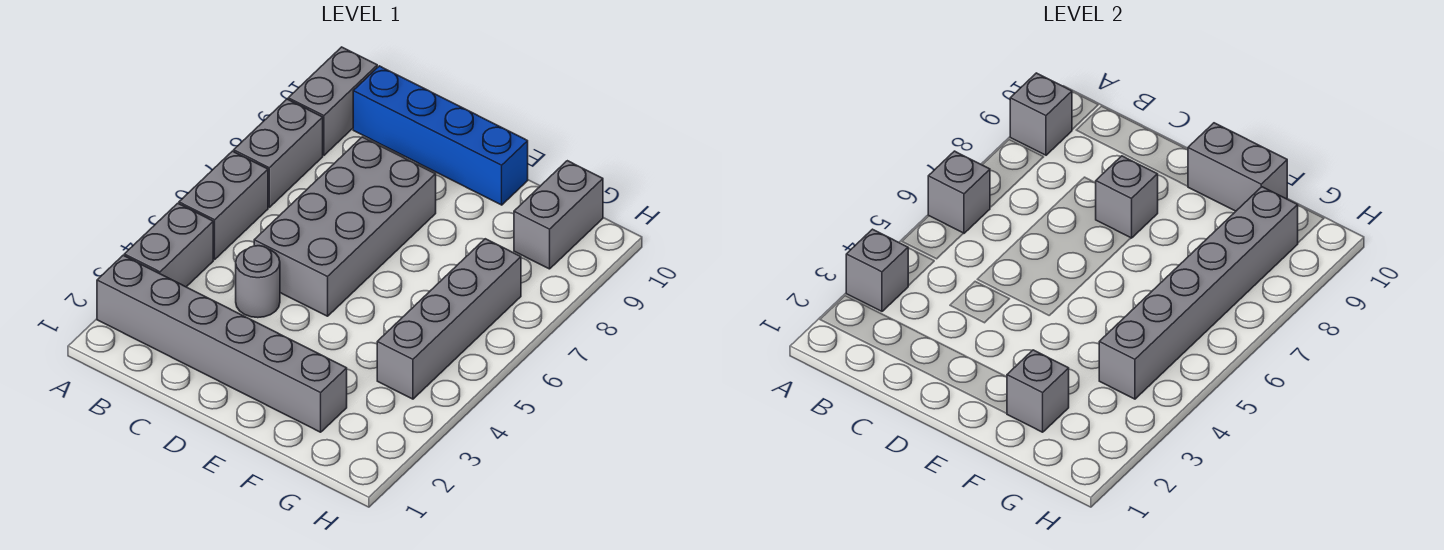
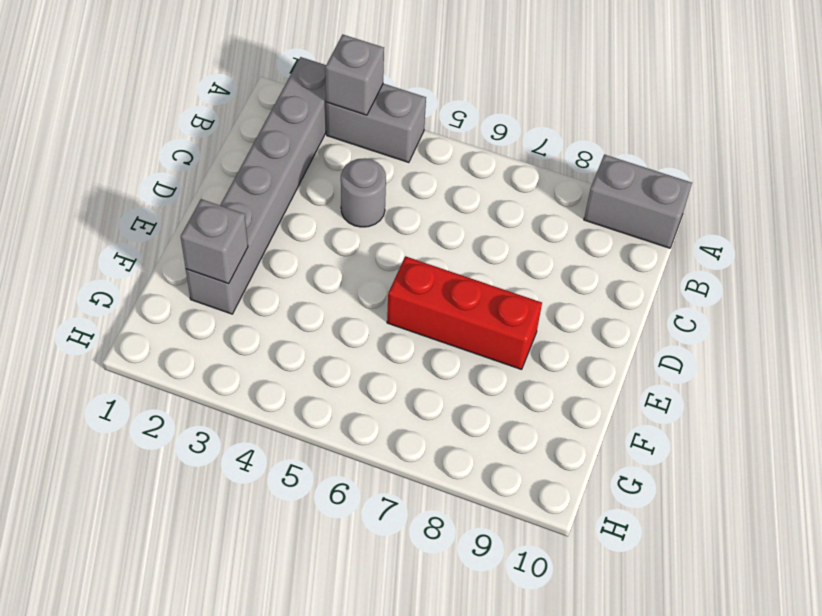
red 1x3 brick [387,256,542,370] -> none
none -> grey 1x2 brick [179,151,268,259]
none -> grey 1x2 brick [234,99,323,207]
none -> blue 1x4 brick [353,66,528,205]

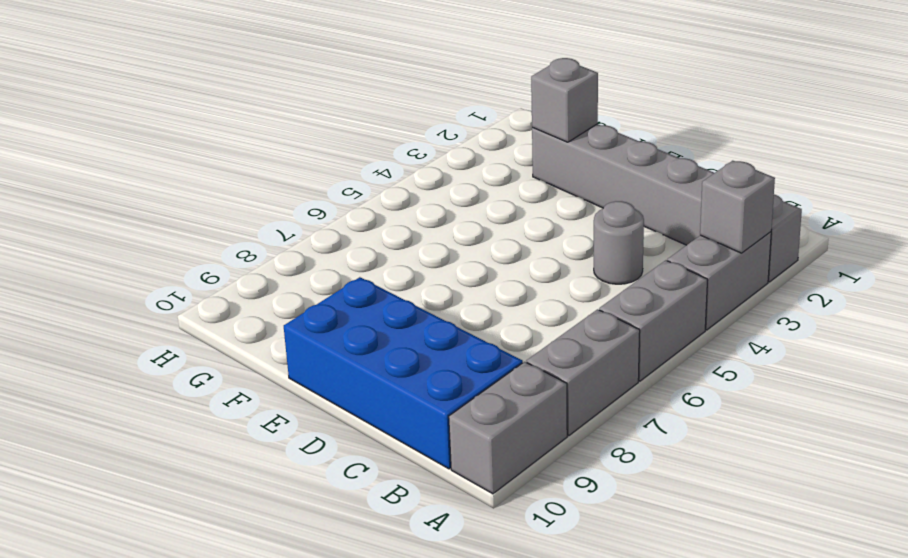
blue 2x4 brick [284,277,523,469] -> blue 1x4 brick [353,66,528,205]
none -> grey 2x4 brick [254,137,436,316]
none -> grey 1x4 brick [377,239,521,399]
none -> grey 1x2 brick [514,161,603,269]

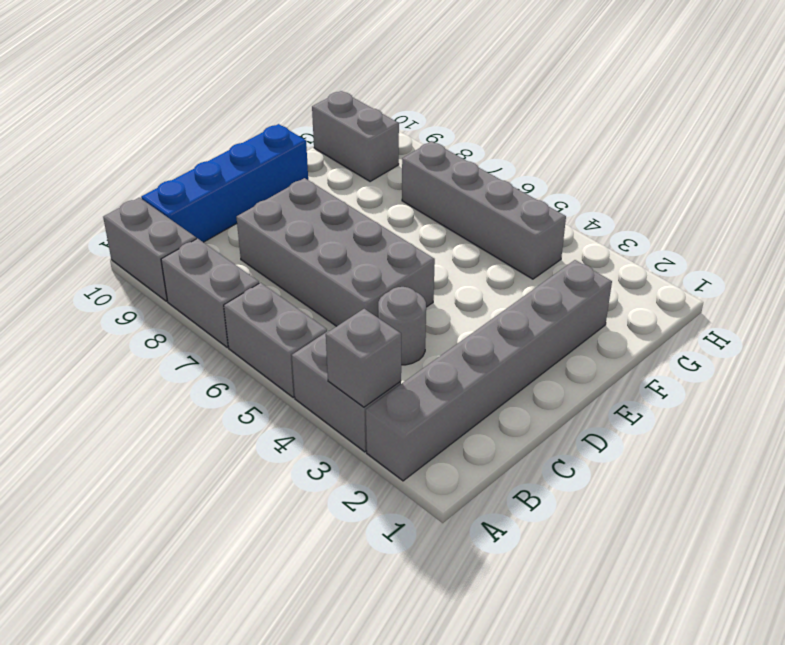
none -> grey 1x1 brick [928,151,990,233]
none -> grey 1x1 brick [1010,73,1072,155]
none -> grey 1x1 brick [1096,156,1158,238]

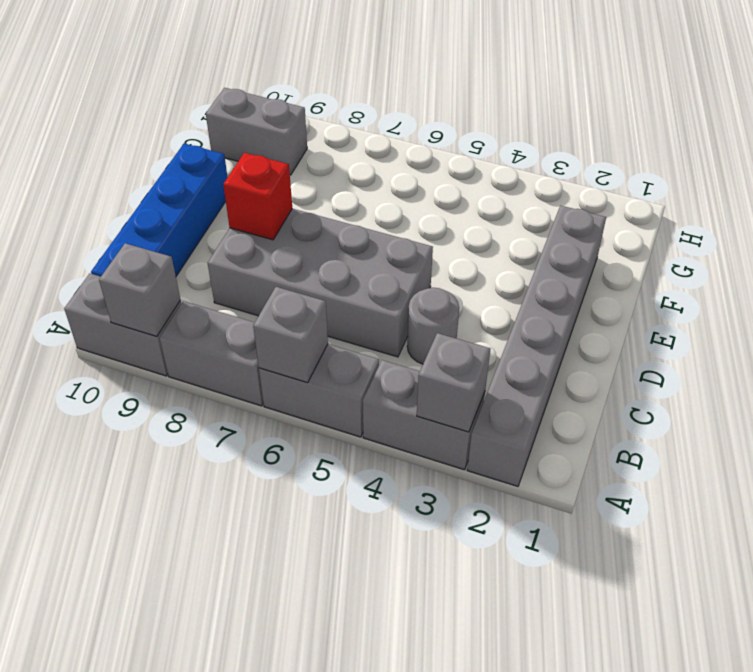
red 1x1 brick [223,153,292,240] -> grey 1x1 brick [1096,156,1158,238]
none -> grey 1x4 brick [377,239,521,399]
none -> grey 1x2 brick [1188,123,1287,211]
none -> grey 1x1 brick [1007,350,1069,432]

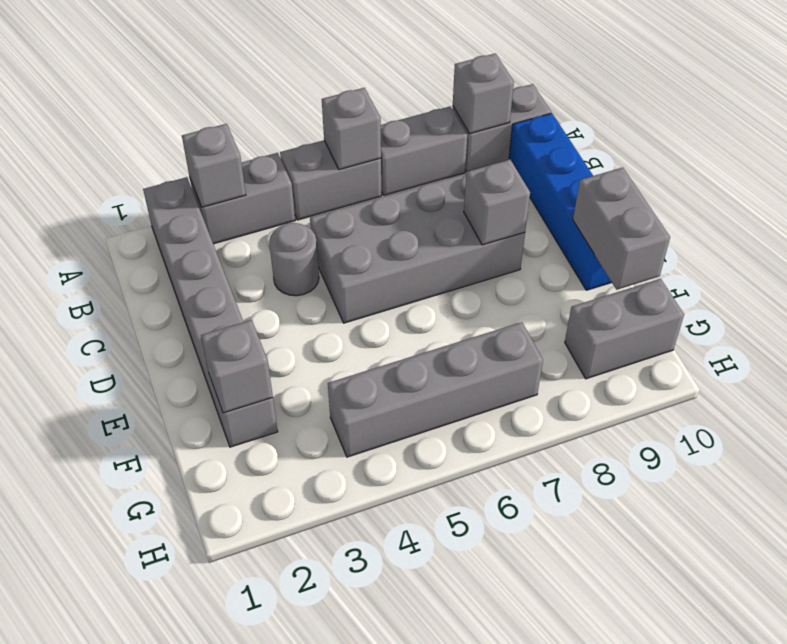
none -> grey 1x6 brick [1099,187,1298,399]

